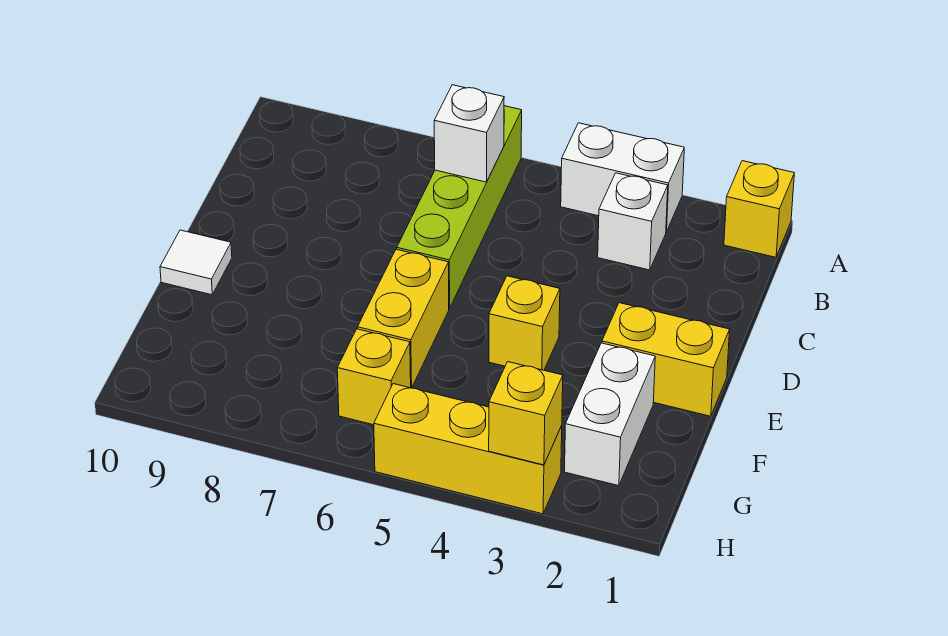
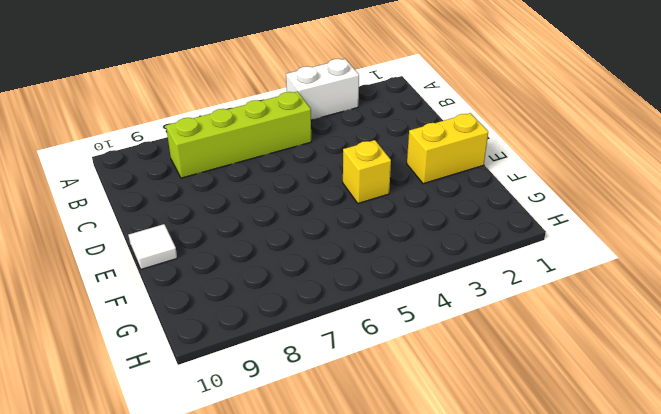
lime 1x4 brick [166,92,311,178] -> lime 1x4 brick turned to [397,106,522,308]
none -> yellow 1x1 brick [724,161,794,257]
none -> white 1x1 brick [598,173,668,270]
none -> yellow 1x2 brick [358,249,449,388]

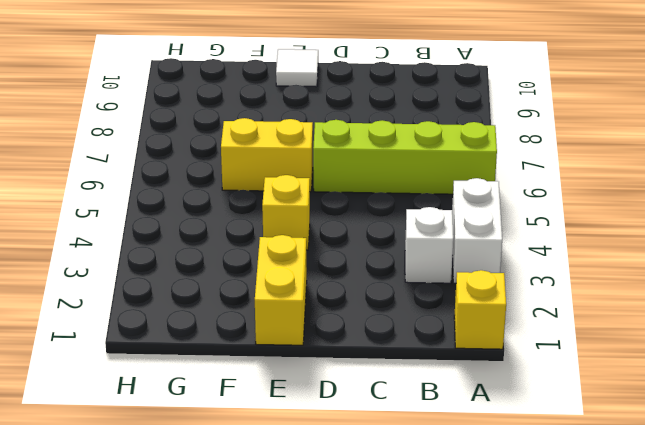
none -> white 1x2 brick [564,343,655,486]
none -> yellow 1x1 brick [337,329,411,425]
none -> yellow 1x3 brick [374,384,562,514]

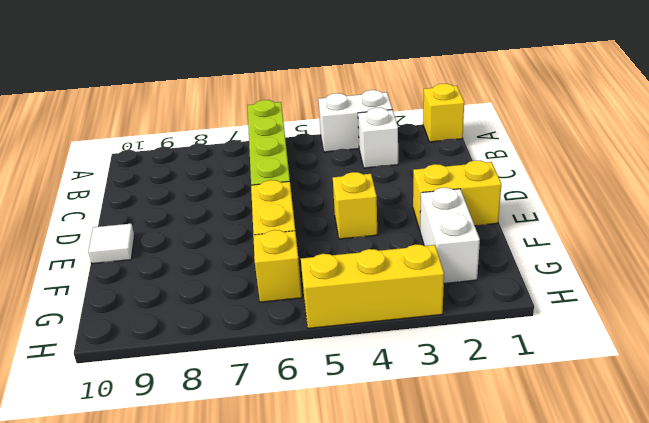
none -> white 1x1 brick [434,85,504,182]
none -> yellow 1x1 brick [489,362,563,465]

